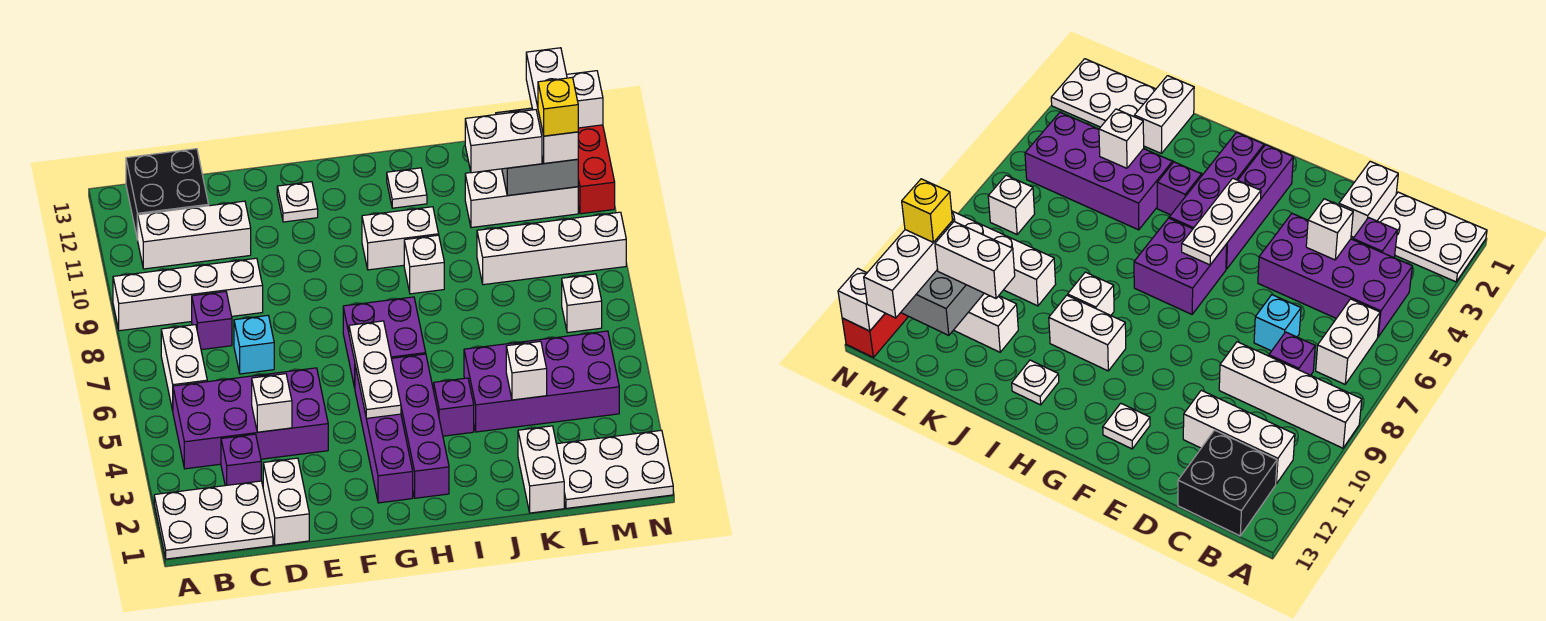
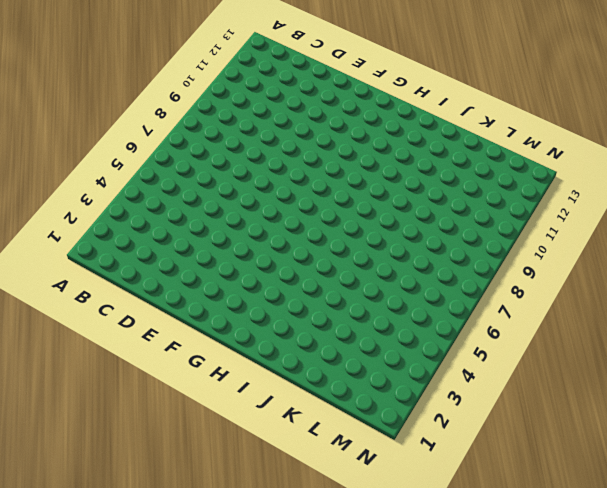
none -> white 2x3 plate [154,481,273,559]
none -> white 1x4 brick [113,258,263,331]
none -> purple 2x4 brick [173,368,328,469]
none -> white 1x2 brick [161,325,207,411]

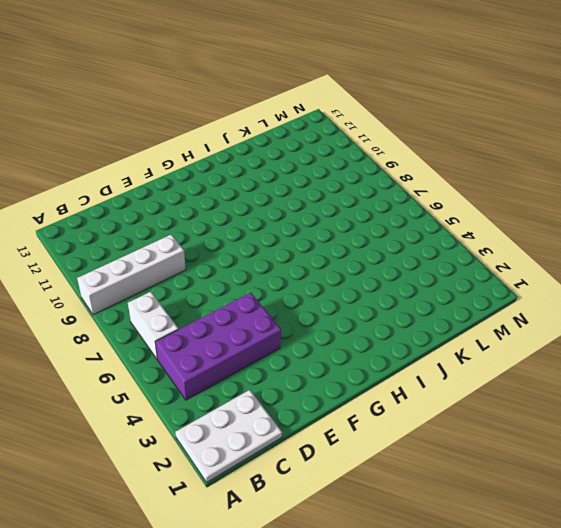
none -> white 1x3 brick [138,201,251,269]
none -> black 2x2 brick [126,149,209,240]
none -> purple 1x1 brick [221,434,261,486]
none -> purple 1x1 brick [192,292,232,350]

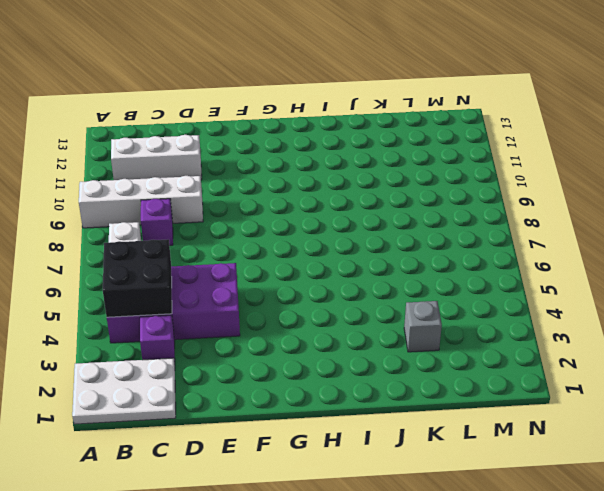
black 2x2 brick [103,239,172,317] -> black 2x2 brick moved to [126,149,209,240]
grey 1x1 brick [404,301,442,352] -> none
none -> white 1x2 brick [263,458,309,545]
none -> cyan 1x1 brick [234,315,274,374]
none -> white 1x1 plate [277,182,318,222]
none -> purple 1x4 brick [355,366,413,503]

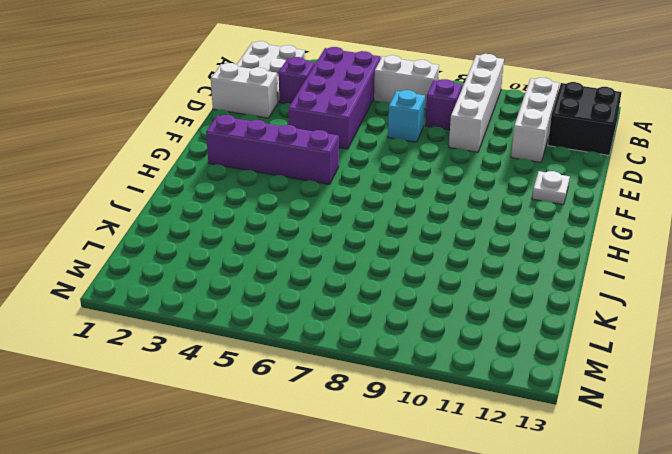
none -> purple 2x2 brick [343,297,426,388]
none -> purple 1x4 brick [391,354,449,498]
none -> white 1x2 brick [362,207,439,270]
none -> purple 1x1 brick [434,378,474,436]

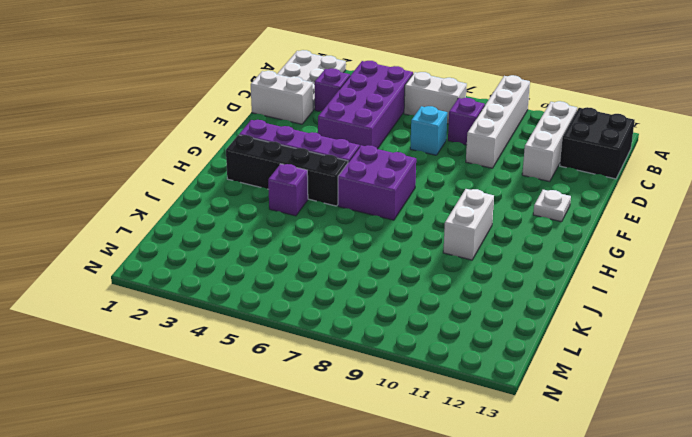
black 1x4 brick [226,135,348,206] -> purple 1x4 brick [391,354,449,498]
none -> white 1x1 brick [404,235,444,294]
none -> white 1x1 plate [387,168,427,208]
none -> purple 2x4 brick [464,331,619,432]
none -> white 1x2 brick [518,426,564,513]

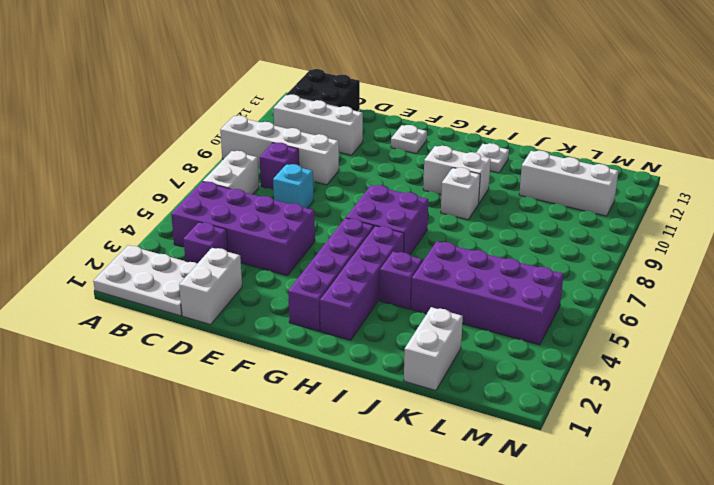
none -> white 1x4 brick [477,212,626,285]
none -> white 2x3 plate [557,430,673,508]
none -> white 1x1 brick [562,274,602,333]
none -> red 1x3 brick [578,125,615,214]

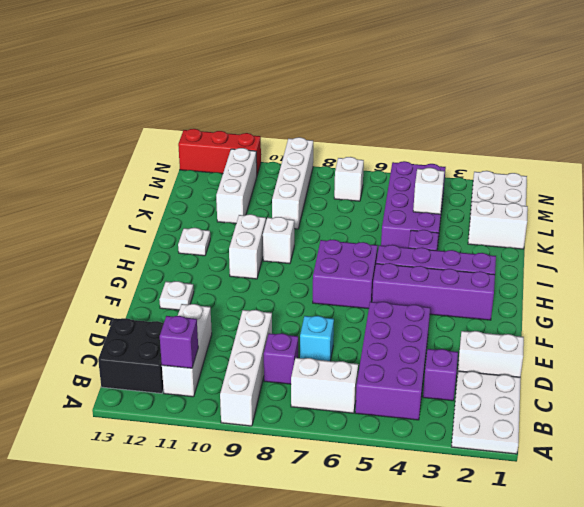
purple 1x1 brick [160,316,198,368] -> none
none -> white 1x1 brick [252,374,292,432]
none -> white 1x3 plate [349,321,401,418]
none -> grey 2x2 brick [496,108,578,196]
none -> white 1x1 brick [567,71,603,128]

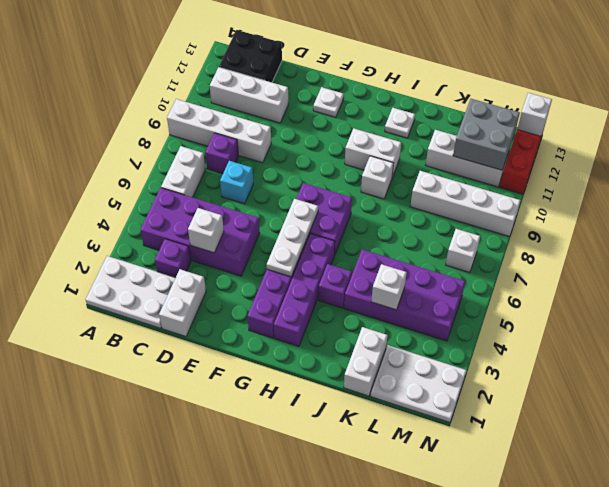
none -> white 1x2 brick [465,110,542,173]
none -> white 1x3 brick [526,48,578,163]
none -> yellow 1x1 brick [538,78,578,136]

